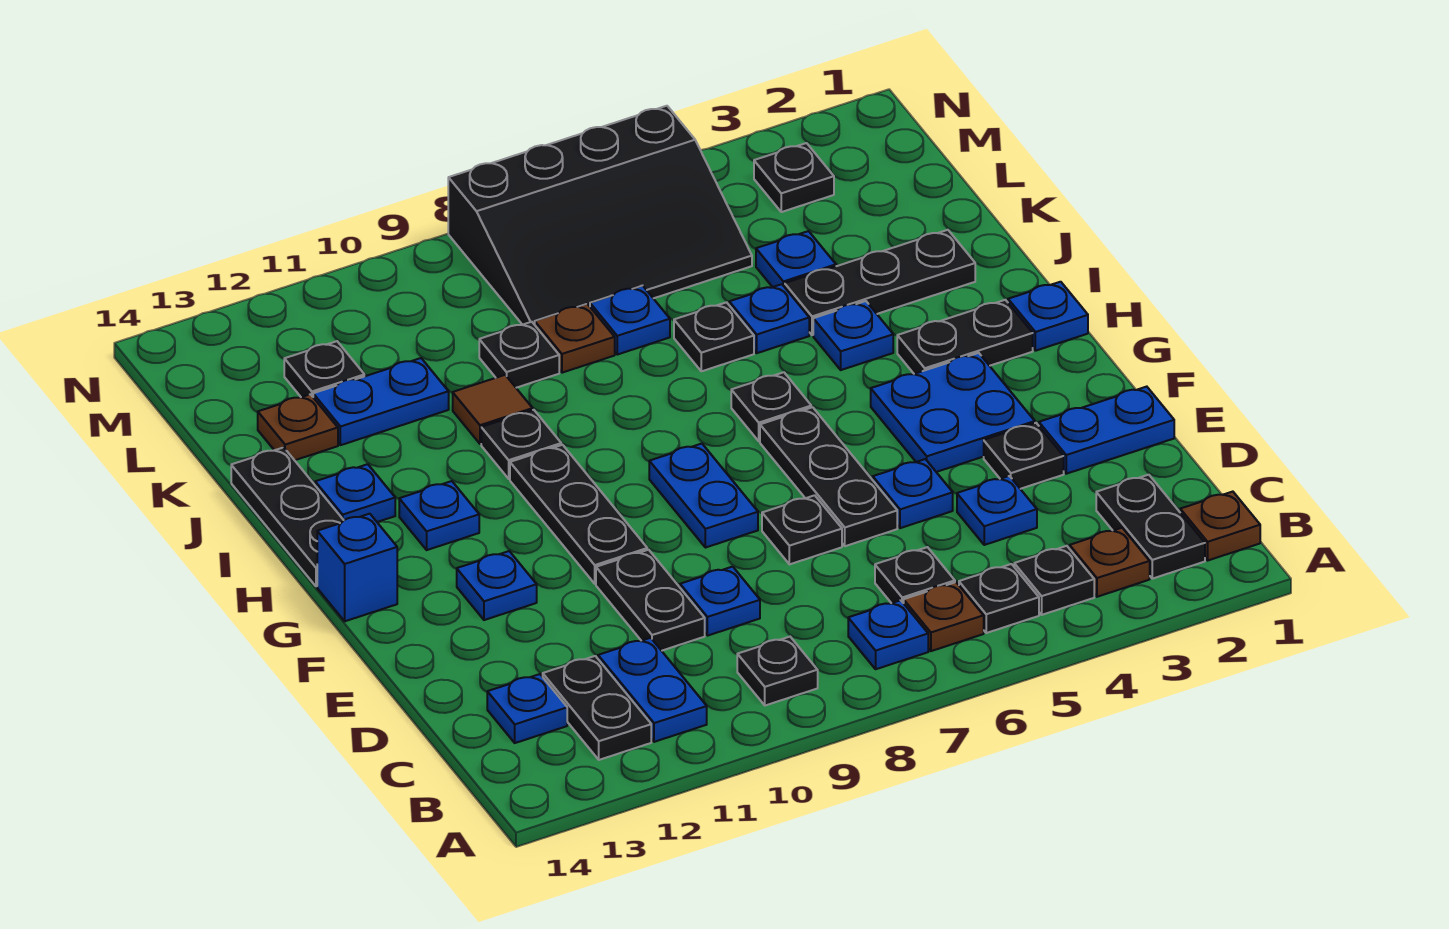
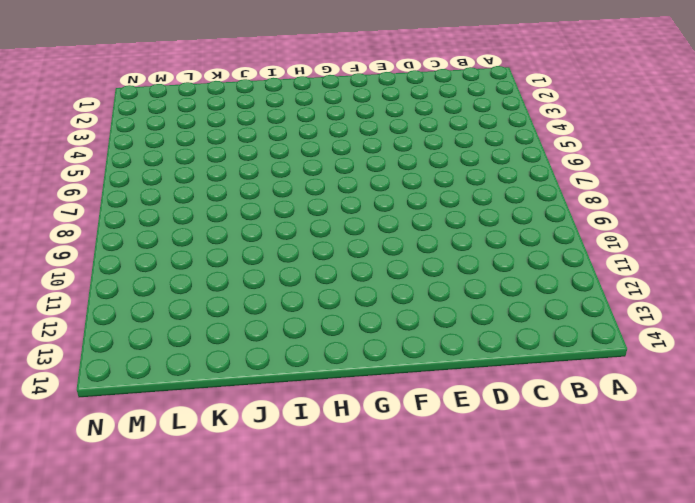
none -> brown 1x1 plate [1180,492,1260,560]
none -> black 1x2 plate [1096,475,1205,579]
none -> brown 1x1 plate [1070,528,1150,597]
none -> black 1x1 plate [1014,546,1094,615]

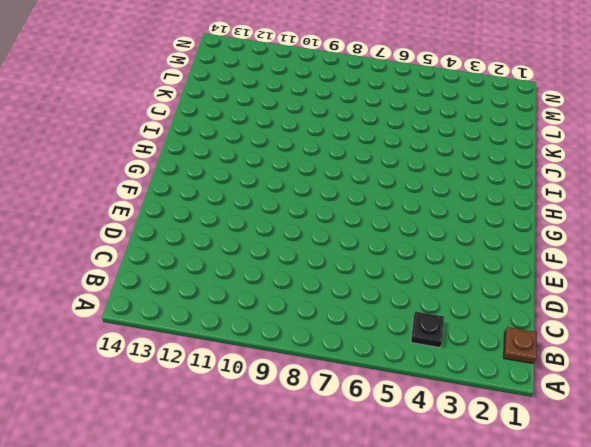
none -> black 1x2 plate [1096,475,1205,579]
none -> brown 1x1 plate [1070,528,1150,597]
none -> black 1x1 plate [959,564,1039,633]
none -> brown 1x1 plate [904,582,984,651]

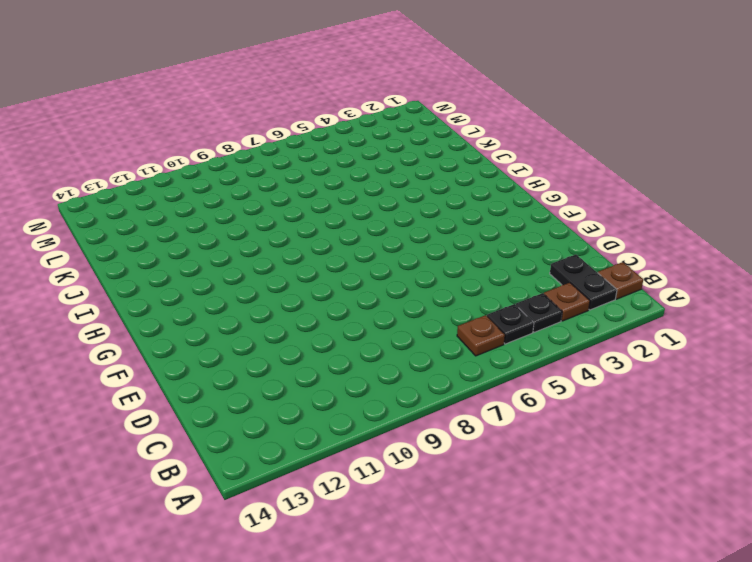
none -> blue 1x1 plate [848,600,928,669]
none -> black 1x1 plate [737,637,818,706]
none -> blue 1x2 plate [598,638,707,742]
none -> black 1x2 plate [543,656,651,760]

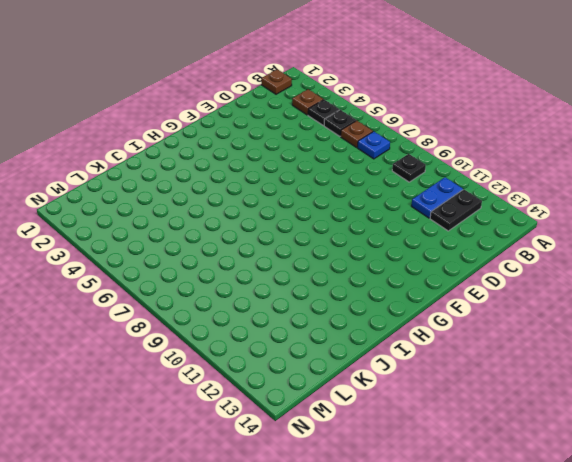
none -> black 1x2 plate [1096,475,1205,579]
none -> black 1x1 plate [875,547,955,603]
none -> blue 1x1 plate [487,674,567,743]
none -> blue 1x1 plate [957,476,1037,545]

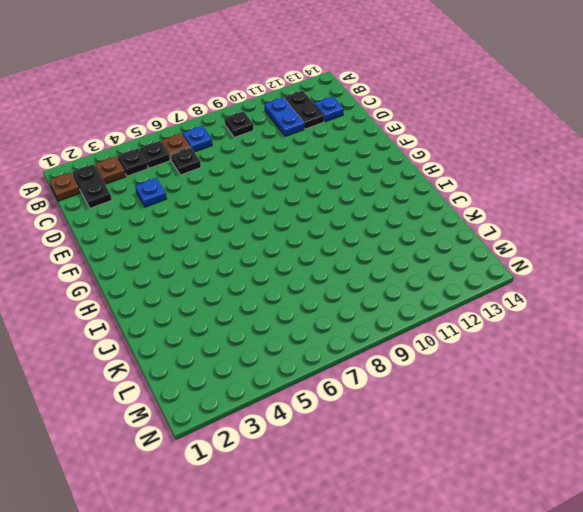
none -> blue 1x1 plate [680,567,760,636]
none -> black 1x2 plate [596,550,705,651]
none -> blue 1x2 plate [1039,387,1174,474]
none -> black 1x1 plate [984,423,1064,489]

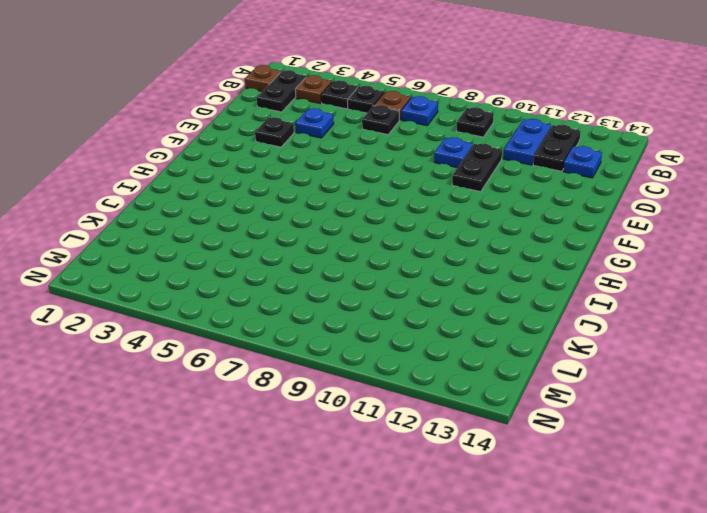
none -> blue 1x2 plate [1039,387,1174,474]
none -> blue 1x1 plate [873,459,953,528]
none -> black 1x3 plate [760,407,897,546]
none -> black 1x1 plate [762,495,842,564]

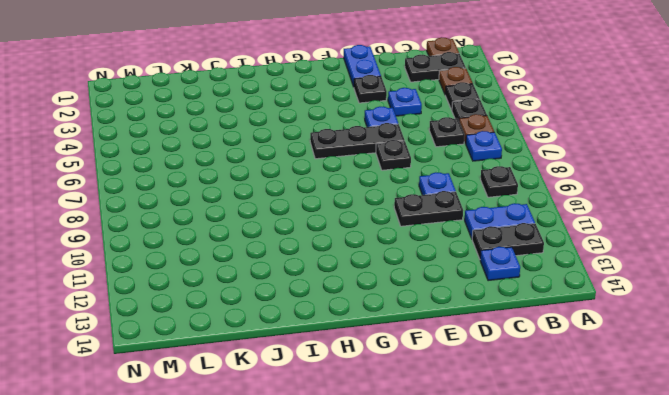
none -> blue 2x2 plate [871,353,1035,472]
none -> blue 1x2 plate [649,444,758,548]
none -> black 1x3 plate [510,445,647,584]
none -> blue 1x1 plate [457,551,537,620]

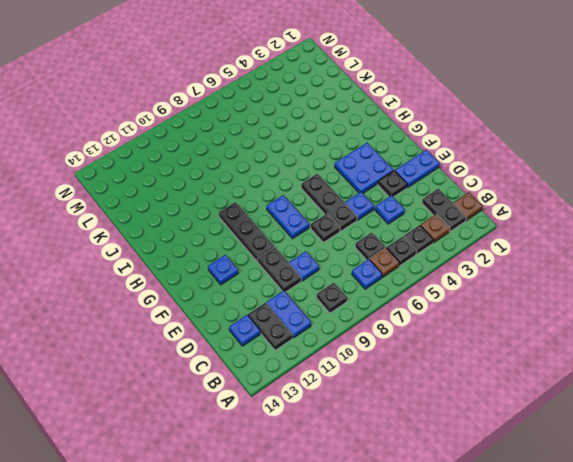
none -> blue 1x1 brick [317,514,397,621]
none -> blue 1x1 plate [1008,282,1088,351]
none -> black 1x2 plate [897,300,1033,374]
none -> black 1x1 plate [731,372,811,441]

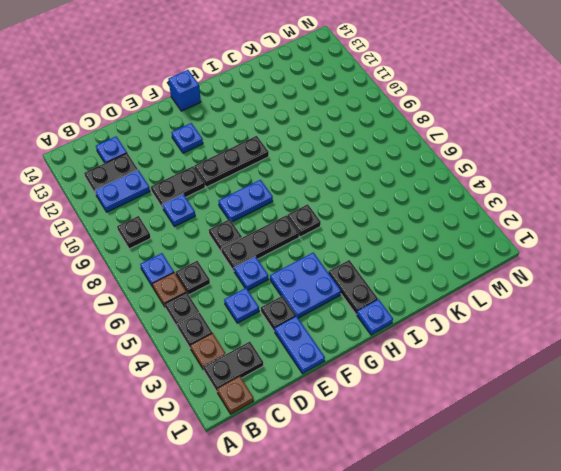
none -> blue 1x1 plate [399,481,479,550]
none -> black 1x3 plate [231,447,344,586]
none -> blue 1x1 plate [813,301,893,370]
none -> black 1x1 plate [481,410,561,479]

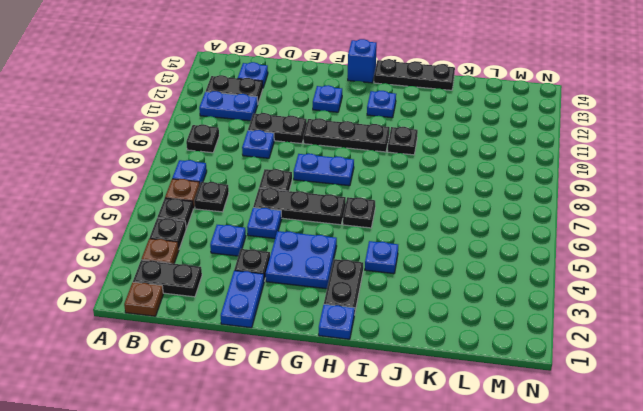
none -> blue 1x1 plate [315,464,395,522]
none -> black 1x3 plate [785,230,975,335]
none -> blue 1x1 plate [729,284,809,353]
none -> black 1x1 plate [674,302,754,371]

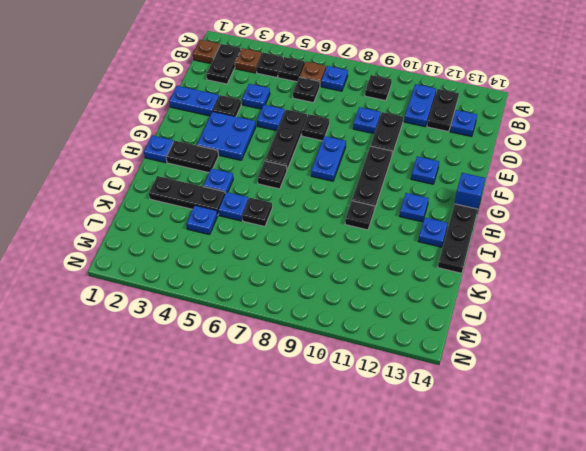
none -> brown 1x1 tile [453,375,533,444]
none -> blue 1x1 plate [590,286,670,355]
none -> brown 1x1 plate [535,304,615,373]
none -> black 1x1 plate [479,322,559,388]

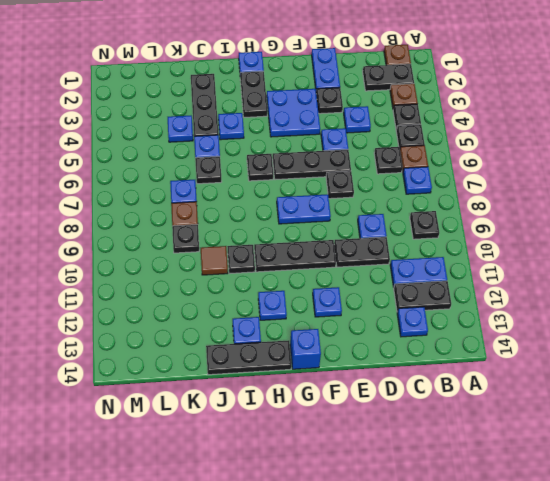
none -> blue 1x2 plate [313,358,449,445]
none -> brown 1x1 plate [258,394,338,460]
none -> black 3x4 slope [448,106,752,325]
none -> black 1x1 plate [284,341,364,397]

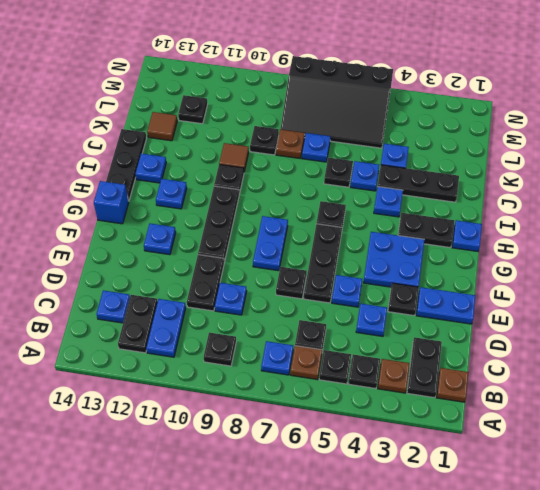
brown 1x1 tile [147,112,177,141] -> brown 1x1 plate [258,394,338,460]
none -> blue 1x2 plate [313,358,449,445]
none -> black 1x1 plate [754,143,834,212]

